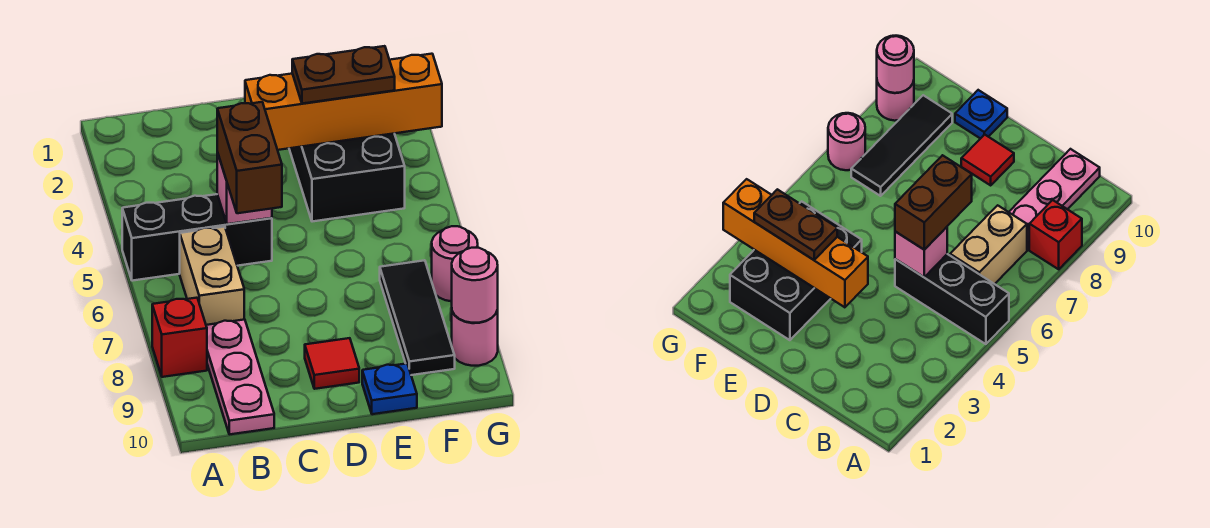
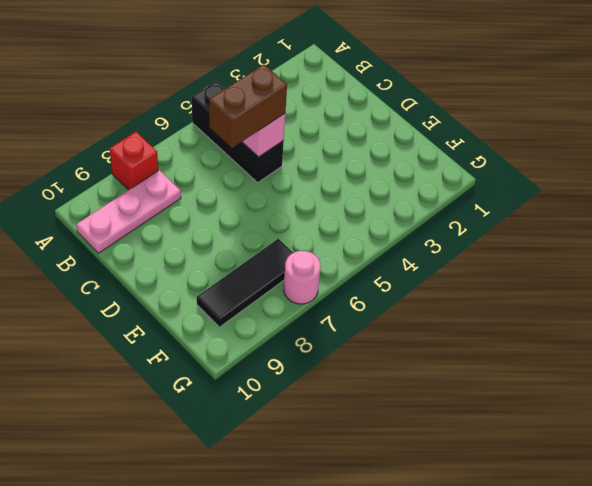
none -> tan 1x2 brick [180,227,244,325]
none -> red 1x1 tile [305,338,359,389]
none -> black 2x3 brick [289,133,405,222]

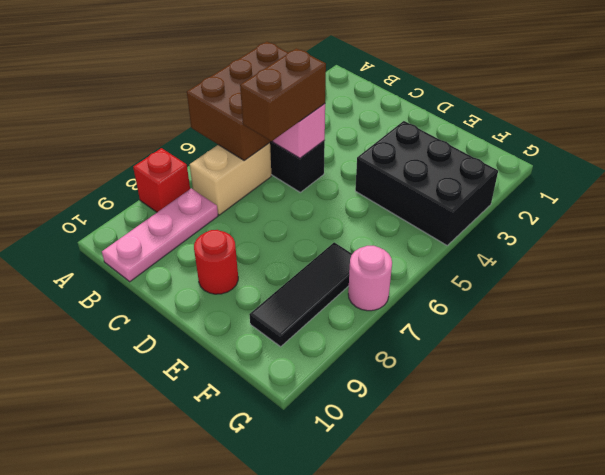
brown 2x3 brick [187,42,288,161] -> none
red 1x1 round brick [194,230,238,294] -> red 1x1 tile [305,338,359,389]
black 2x3 brick [355,121,498,245] -> black 2x3 brick turned to [289,133,405,222]
none -> blue 1x1 plate [362,364,417,414]
none -> pink 1x1 round brick [452,310,498,366]
none -> orange 1x4 brick [245,54,442,150]

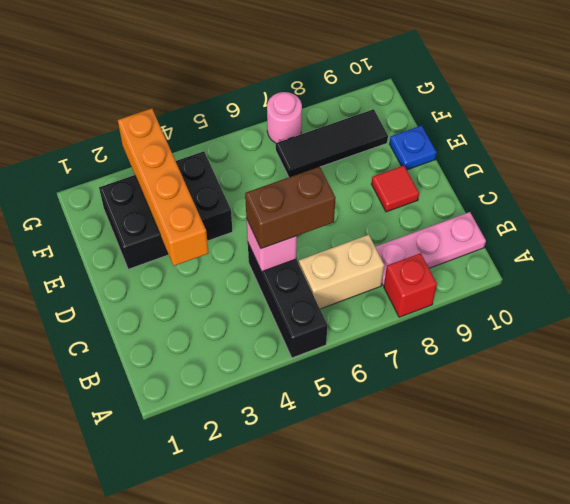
none -> pink 1x1 round brick [452,310,498,366]
none -> pink 1x1 round brick [452,248,498,323]
none -> brown 1x2 plate [292,46,395,104]

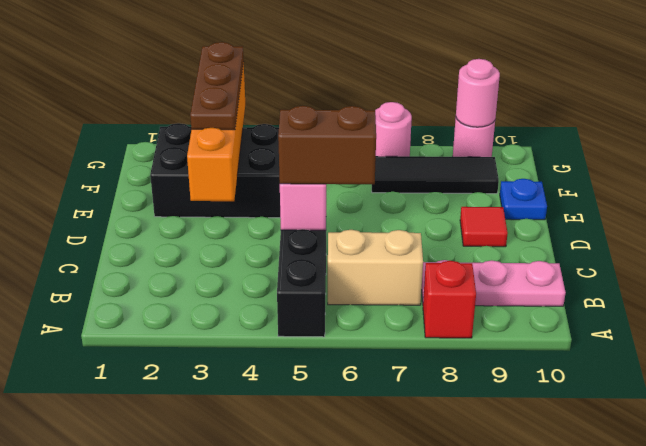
brown 1x3 plate [190,42,244,130] -> brown 1x2 plate [292,46,395,104]

